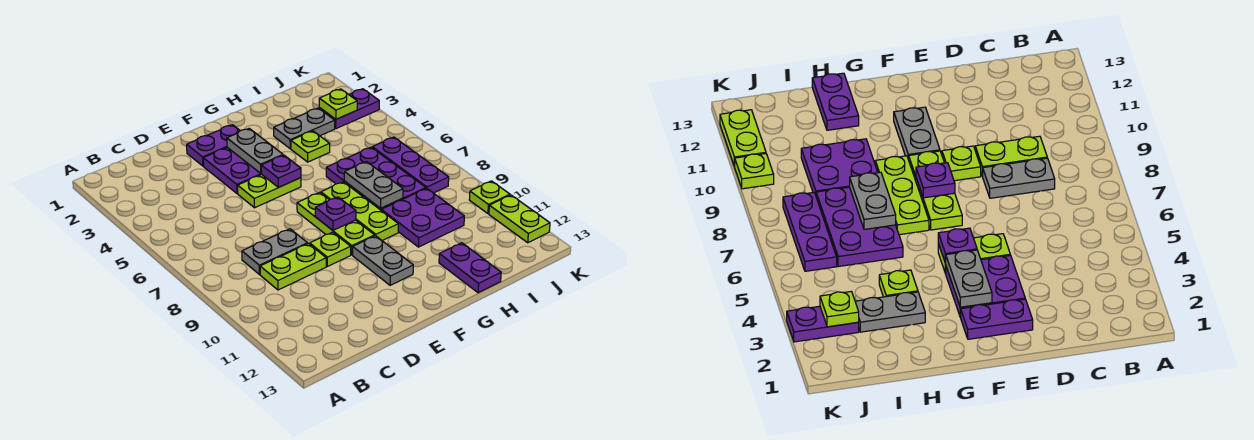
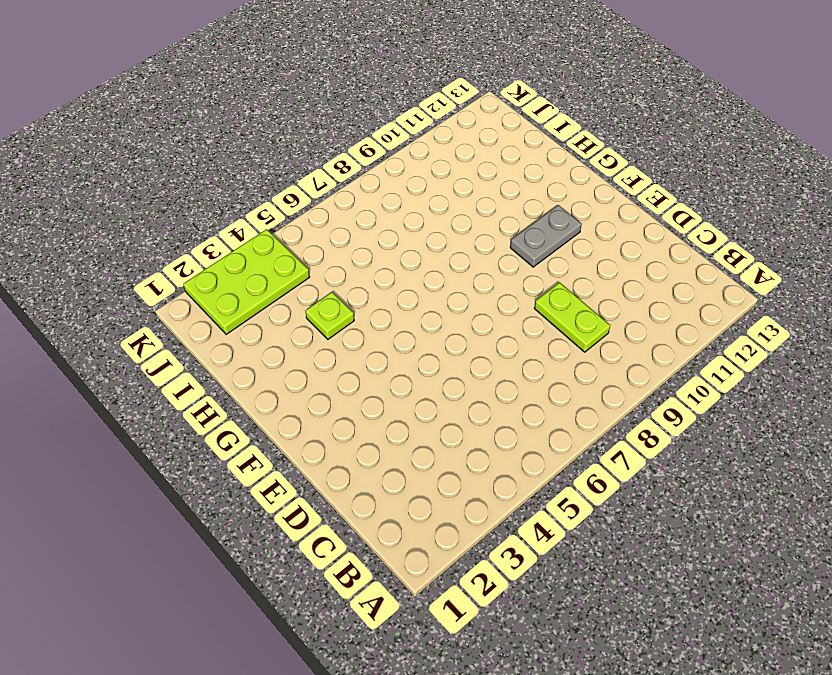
lime 2x3 plate [183,229,309,334] -> purple 1x2 plate [319,89,379,129]
none -> grey 1x2 plate [242,229,308,275]
none -> purple 1x2 plate [187,125,240,166]
none -> purple 2x2 plate [203,147,262,194]

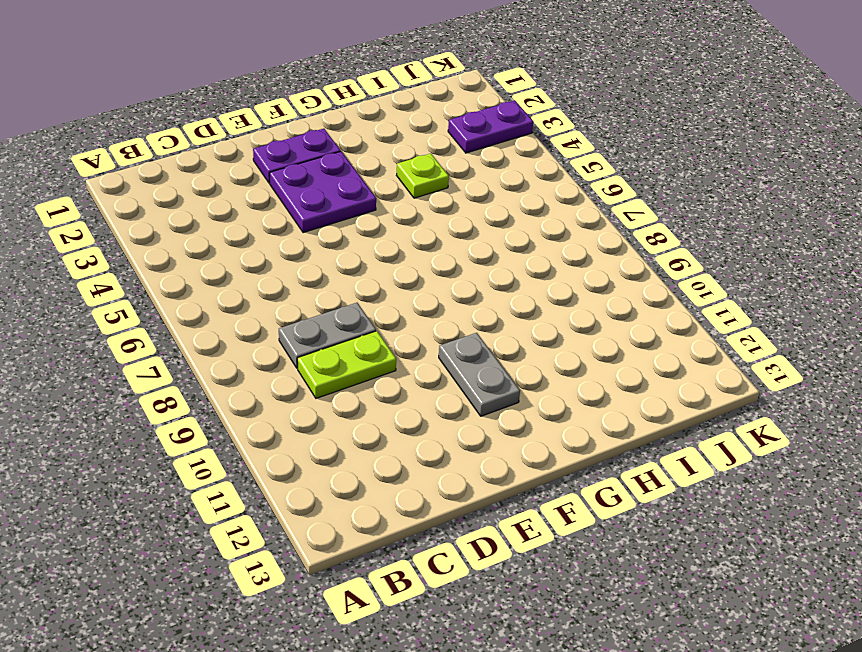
none -> lime 1x2 plate [238,175,301,208]
none -> lime 1x1 plate [310,232,351,266]
none -> lime 1x3 plate [297,192,375,255]

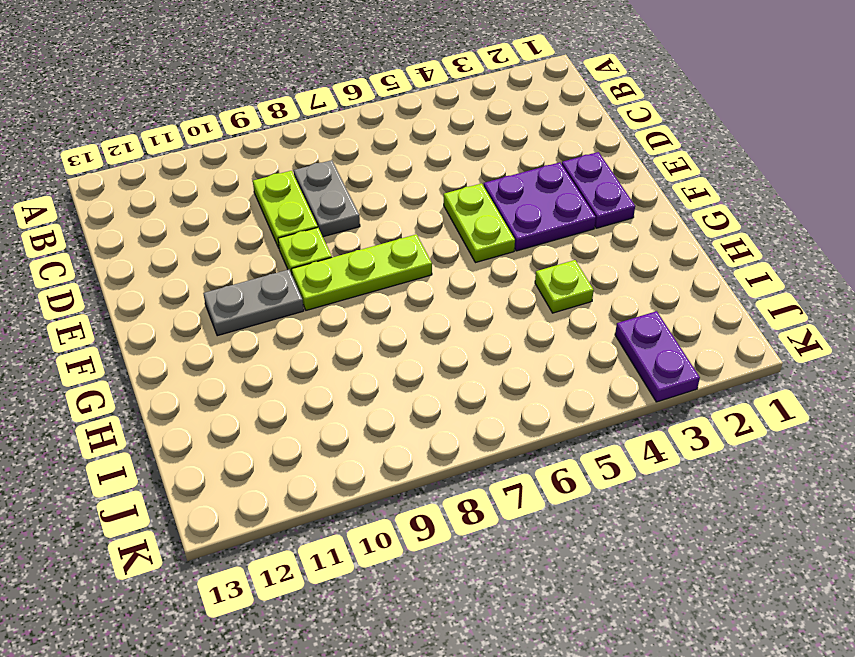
none -> lime 1x3 plate [321,182,398,240]
none -> grey 1x2 plate [274,108,335,149]
none -> purple 2x3 plate [326,147,426,210]

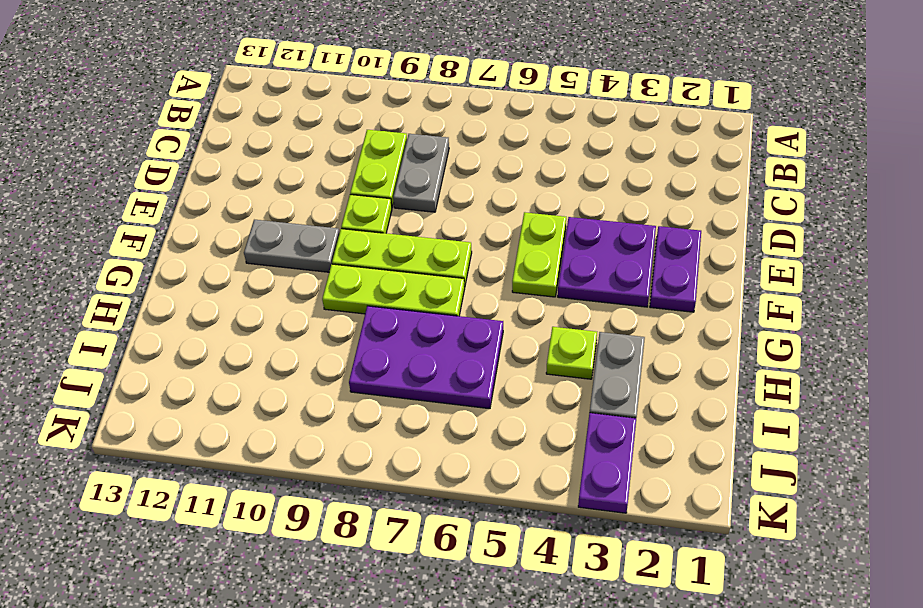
none -> purple 2x2 plate [381,188,464,247]
none -> purple 1x2 plate [439,243,501,293]
none -> purple 1x3 plate [372,137,449,193]

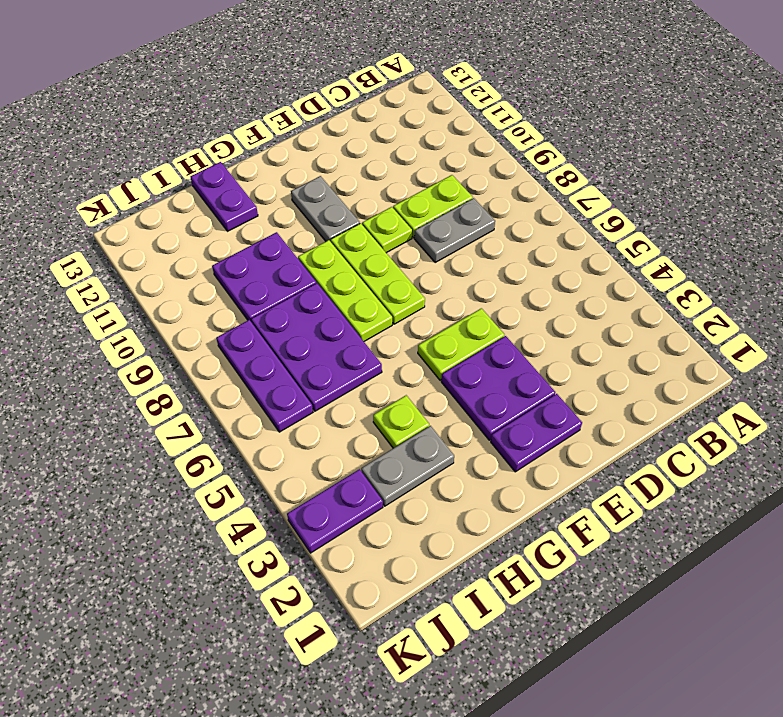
none -> lime 1x1 plate [469,181,510,214]
none -> lime 1x2 plate [489,195,550,243]
none -> grey 1x2 plate [227,128,283,173]

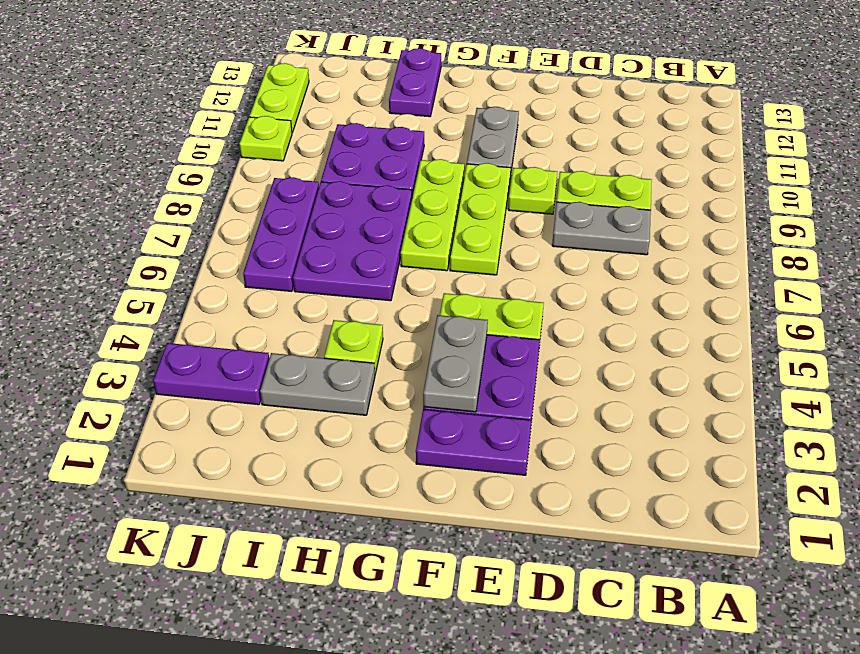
none -> purple 1x1 plate [261,155,301,187]
none -> purple 1x1 plate [315,197,356,230]
none -> grey 1x2 plate [344,162,403,208]

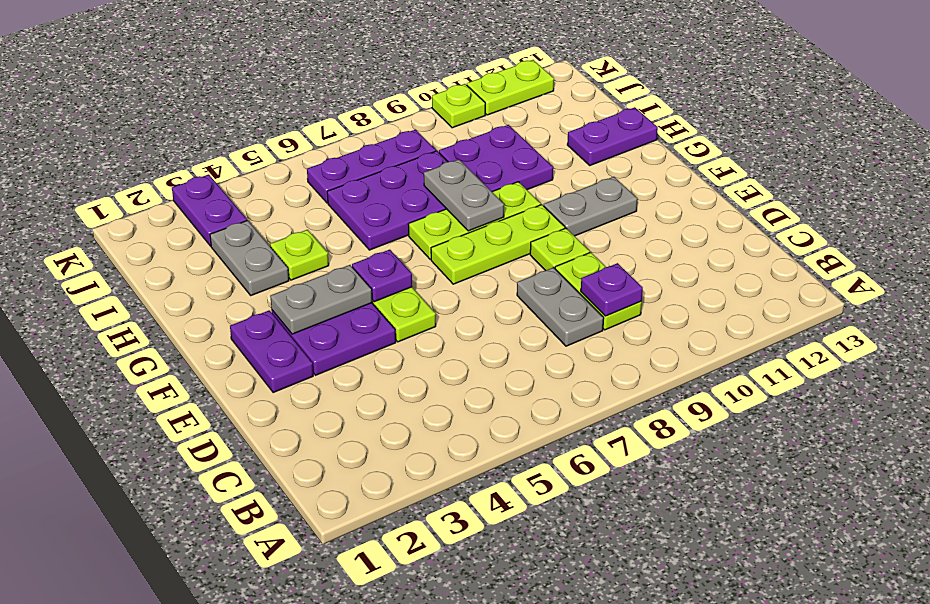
purple 1x1 plate [581,263,643,316] -> purple 1x1 plate moved to [315,197,356,230]
grey 1x2 plate [424,159,504,231] -> grey 1x2 plate turned to [344,162,403,208]
none -> lime 1x1 plate [319,89,357,119]

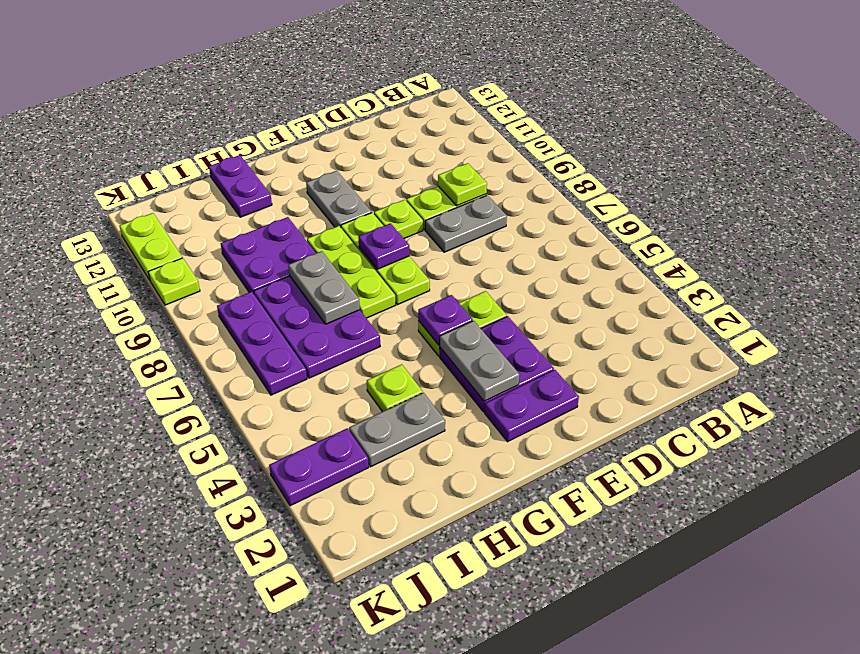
lime 1x1 plate [438,163,487,206] -> lime 1x1 plate moved to [319,89,357,119]

